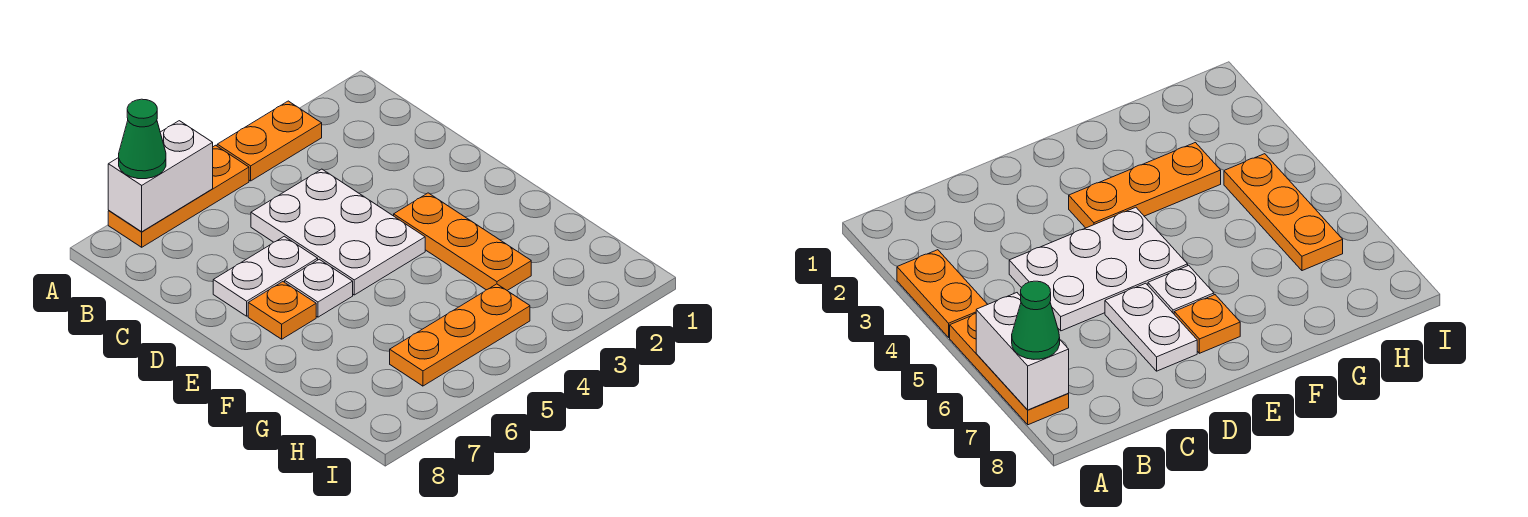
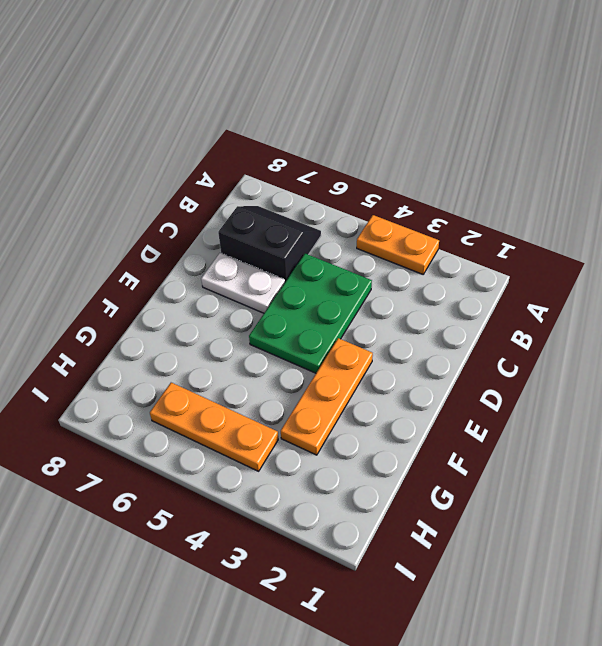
black 2x2 slope [218,206,321,282] -> none
green 2x3 plate [249,254,372,373] -> white 2x3 plate [251,169,425,295]
none -> orange 1x3 plate [108,145,249,247]
none -> white 1x1 plate [285,259,353,317]

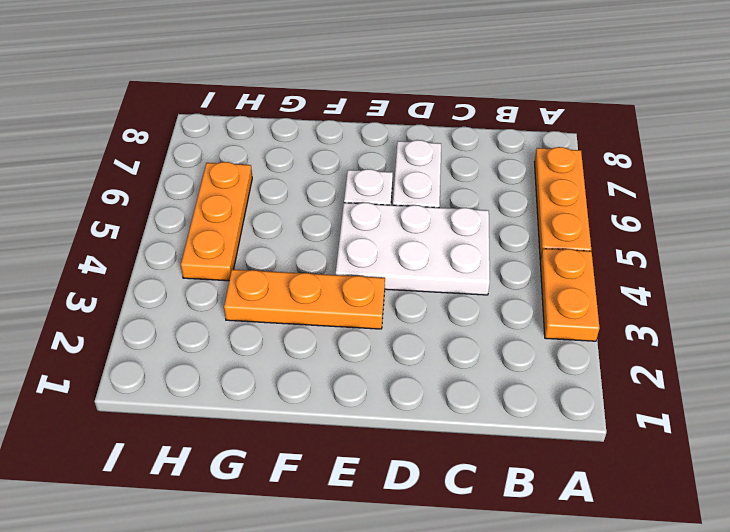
none -> orange 1x1 plate [248,282,316,339]
none -> white 1x2 brick [108,121,213,232]

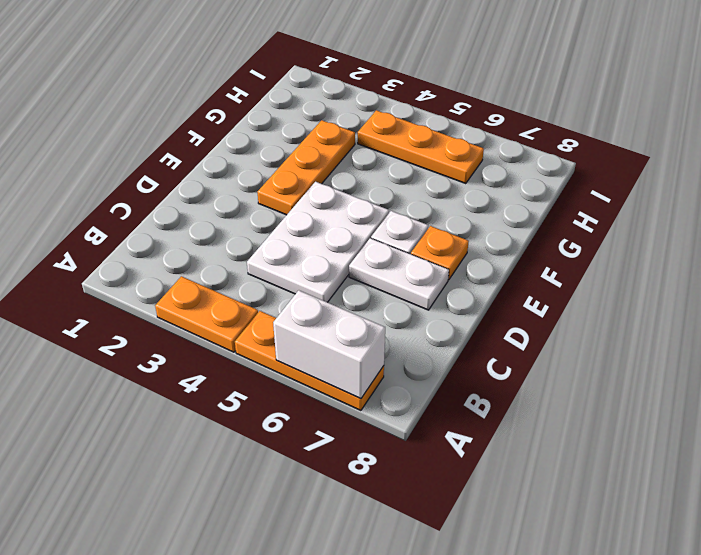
none -> green 1x1 cone [119,99,166,179]

